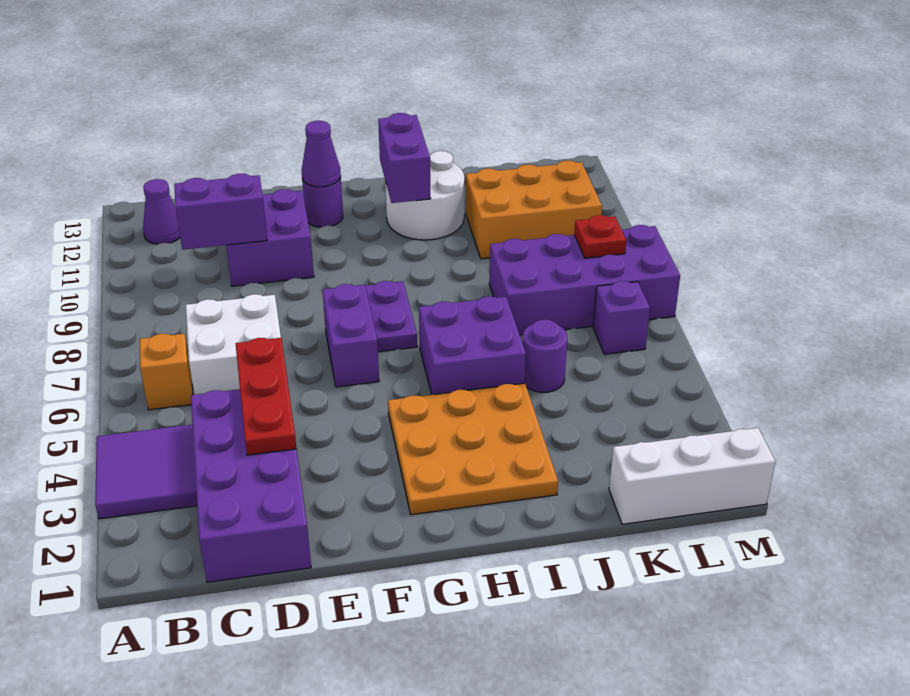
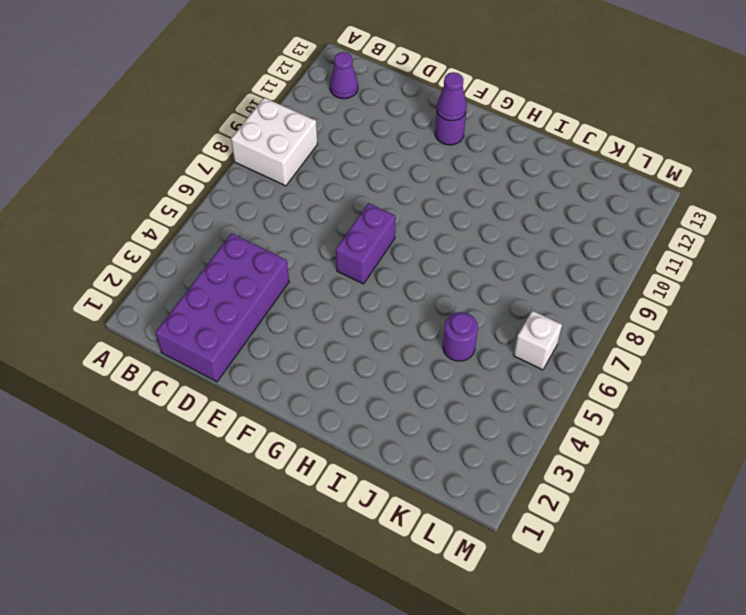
white 2x2 brick [231,98,318,186] -> white 2x2 brick moved to [186,294,281,395]
white 1x1 brick [514,311,562,370] -> purple 1x1 brick [593,281,650,354]
none -> purple 2x2 tile [95,424,197,519]
none -> orange 1x1 brick [140,334,193,410]
none -> purple 2x2 brick [226,189,314,286]

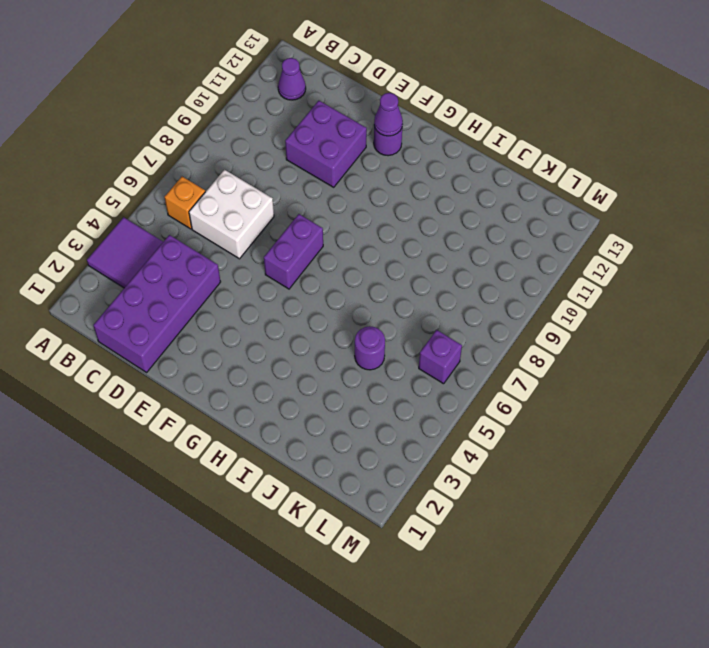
none -> orange 3x3 plate [388,383,558,515]
none -> purple 1x2 plate [365,281,417,352]
none -> purple 2x2 brick [419,296,526,395]

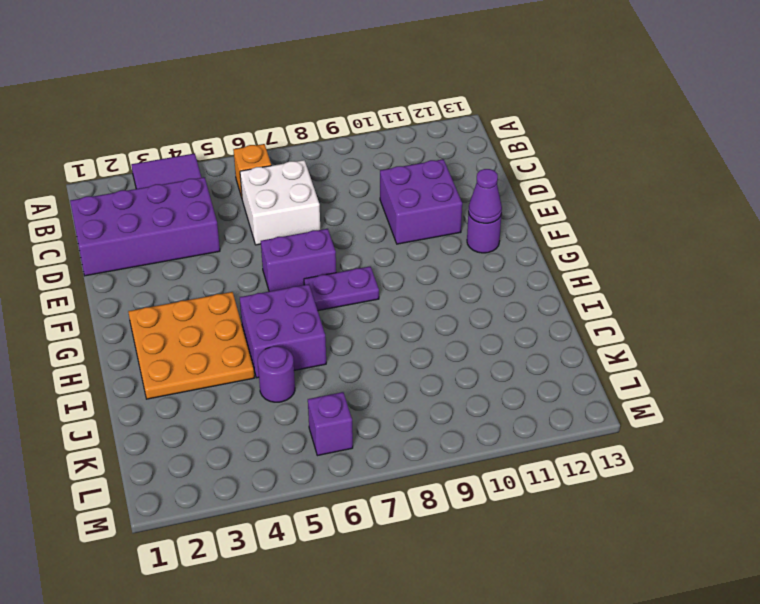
none -> purple 1x1 cone [143,179,180,244]
none -> white 2x2 round brick [385,151,464,240]
none -> purple 2x4 brick [489,225,680,335]

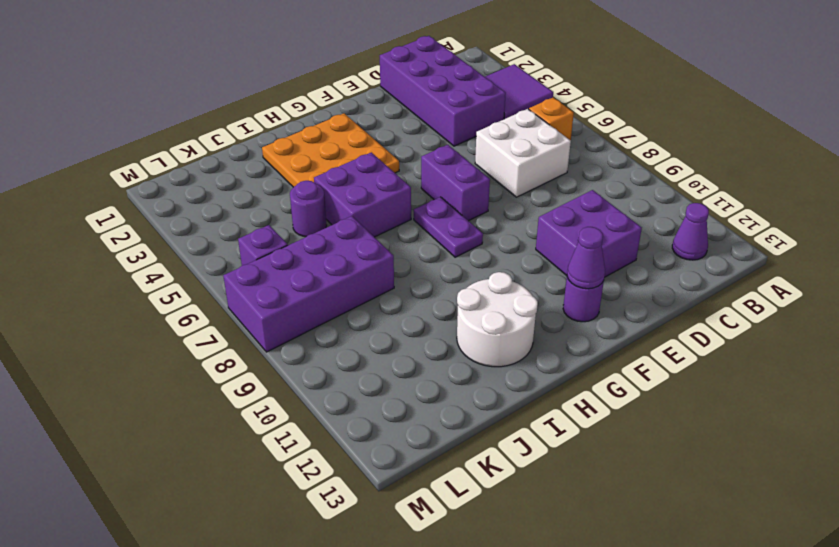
none -> orange 2x3 brick [466,161,602,259]
none -> white 1x3 brick [609,428,776,524]
none -> purple 1x2 brick [174,174,267,250]

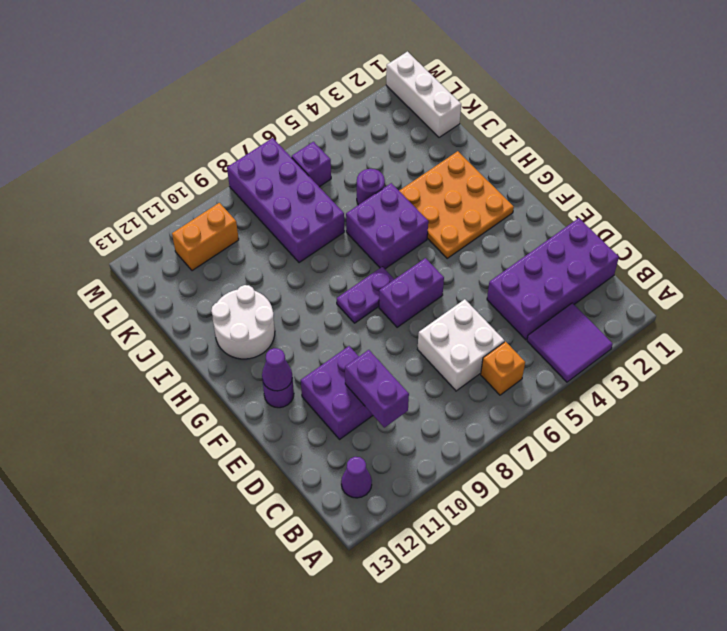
orange 1x2 brick [172,203,239,271] -> orange 2x3 brick [466,161,602,259]
none -> red 1x3 plate [235,338,296,455]
none -> purple 1x2 brick [378,113,431,203]
none -> red 1x1 plate [574,215,626,258]

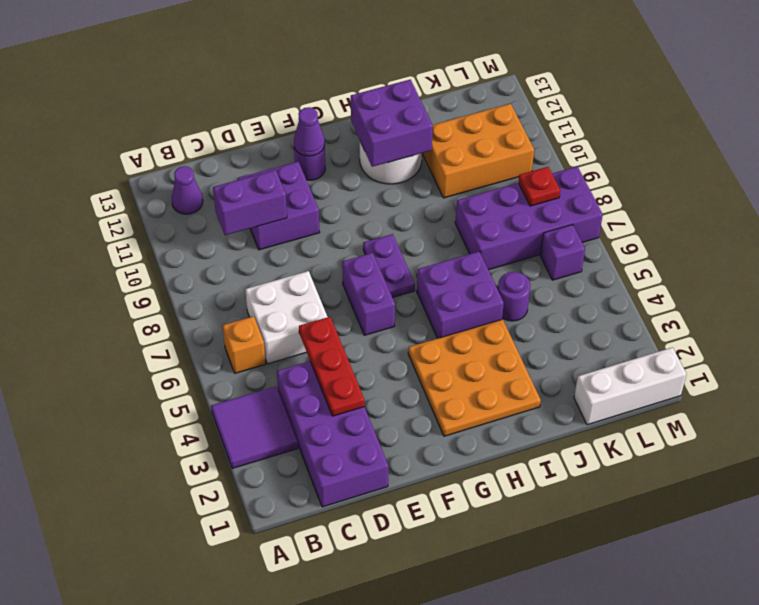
purple 2x2 brick [351,79,433,167] -> purple 1x2 brick [378,113,431,203]

